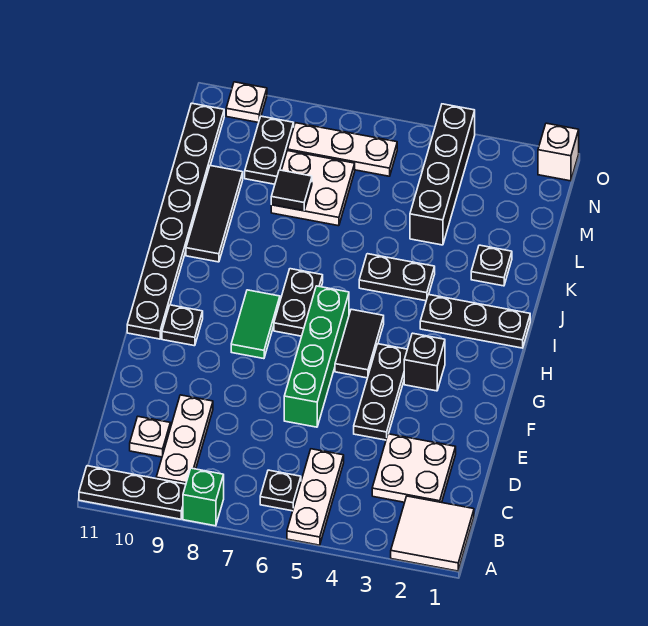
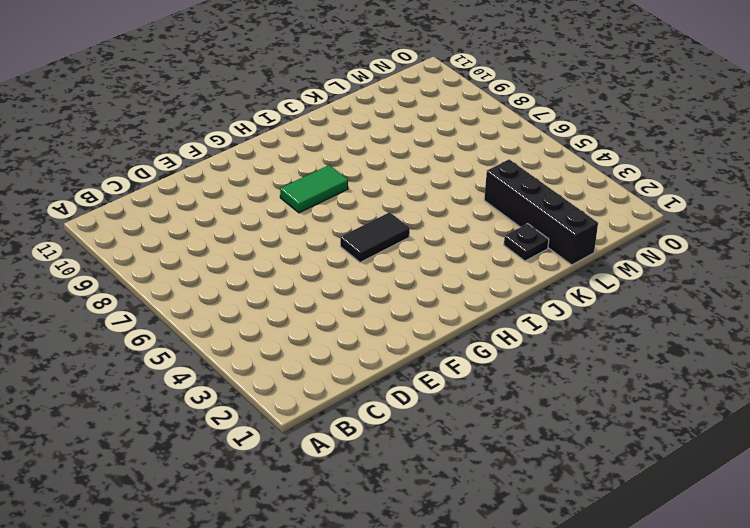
black 1x4 brick [484,159,598,265] -> black 1x4 brick turned to [410,104,475,245]
none -> white 2x2 tile [391,496,474,571]
none -> white 1x3 plate [287,449,344,545]
none -> green 1x1 brick [183,468,224,526]

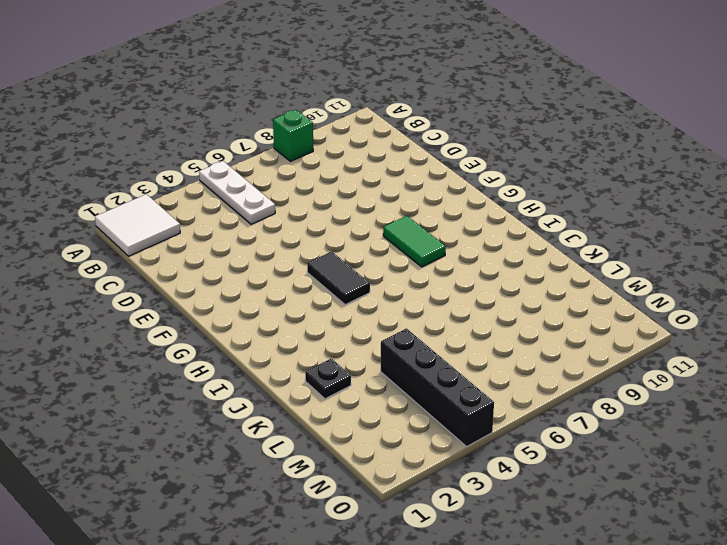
none -> black 1x3 plate [79,466,186,519]
none -> black 1x1 plate [260,470,301,511]
none -> white 1x3 plate [156,395,213,484]

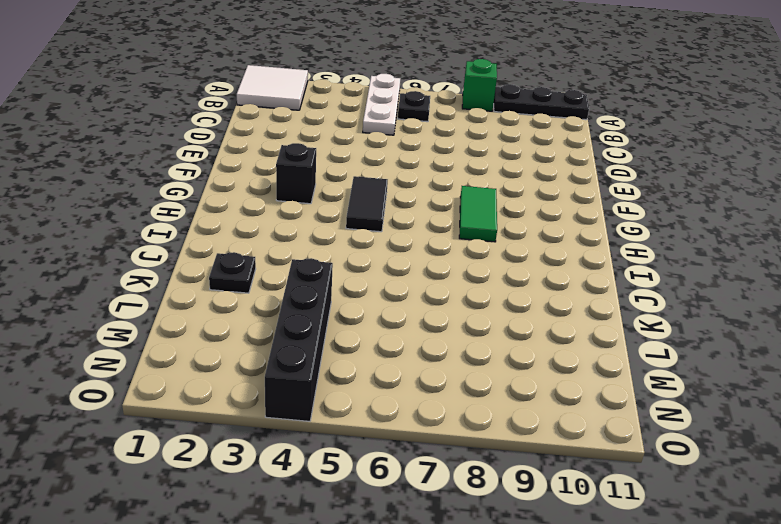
none -> white 1x3 plate [156,395,213,484]
none -> white 2x2 plate [372,434,456,502]
none -> white 1x1 plate [130,417,170,457]

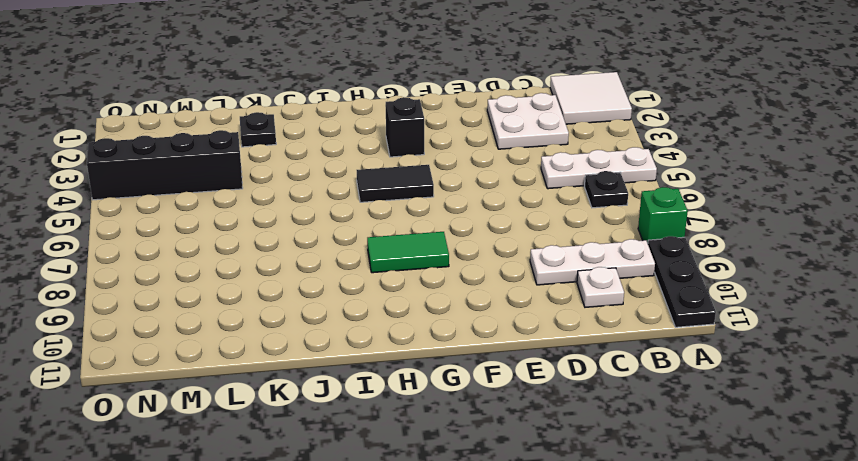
none -> black 1x3 plate [354,344,407,440]
none -> green 1x4 brick [284,286,349,427]
none -> black 1x1 plate [162,305,203,346]

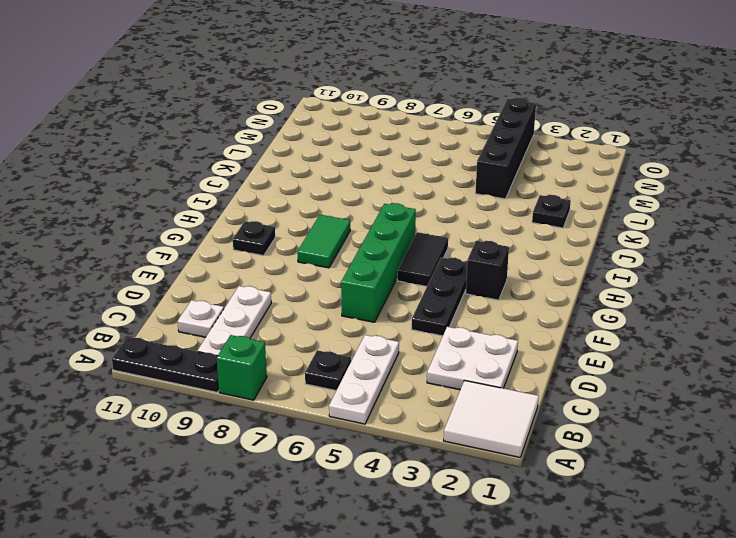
none -> black 1x8 plate [127,103,224,339]
none -> black 1x2 plate [274,269,323,336]
none -> black 1x3 plate [420,294,530,348]

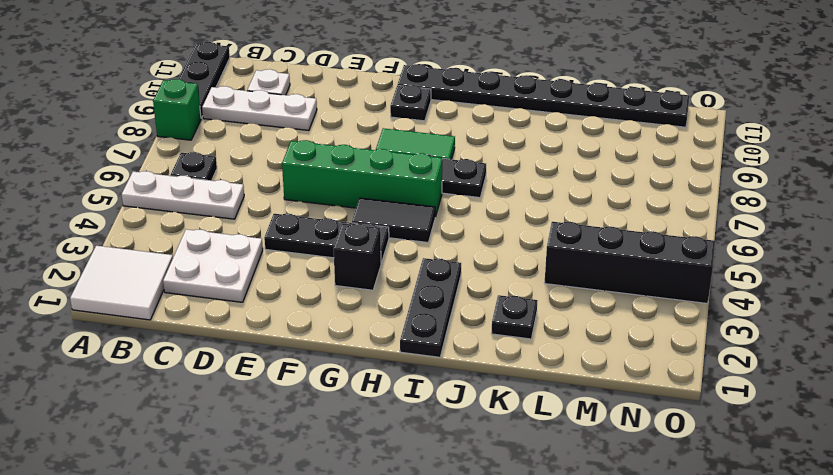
none -> black 1x2 plate [359,254,435,301]
none -> black 1x3 tile [186,166,243,262]
none -> white 2x2 plate [271,151,355,226]

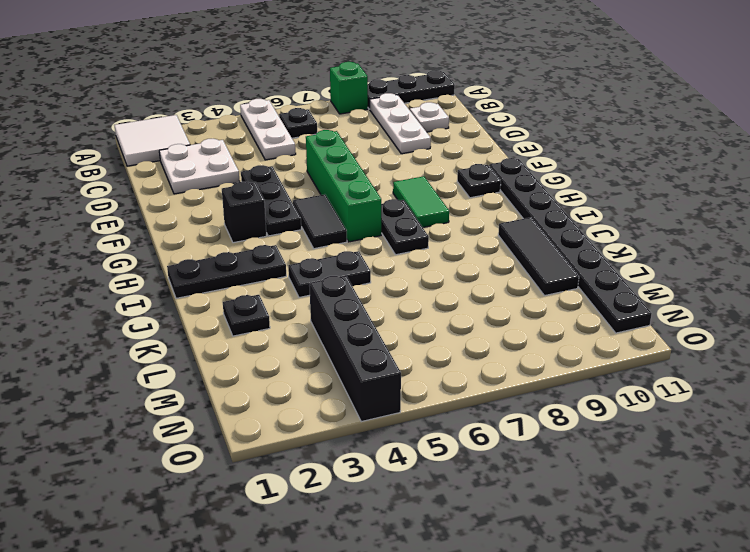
none -> white 2x2 plate [271,151,355,226]
none -> black 1x2 plate [245,116,294,184]
none -> white 1x3 plate [288,123,397,176]

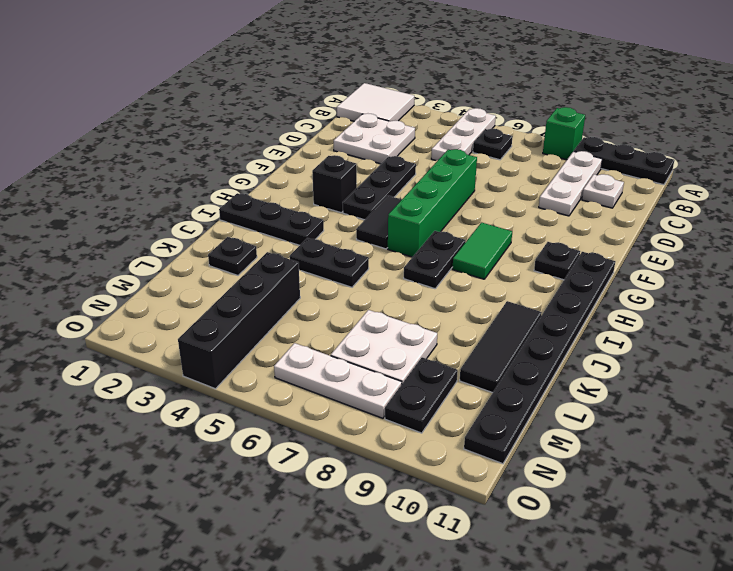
none -> white 1x1 brick [538,123,579,181]
none -> white 1x1 plate [226,82,267,123]
none -> black 1x1 tile [271,170,312,211]

